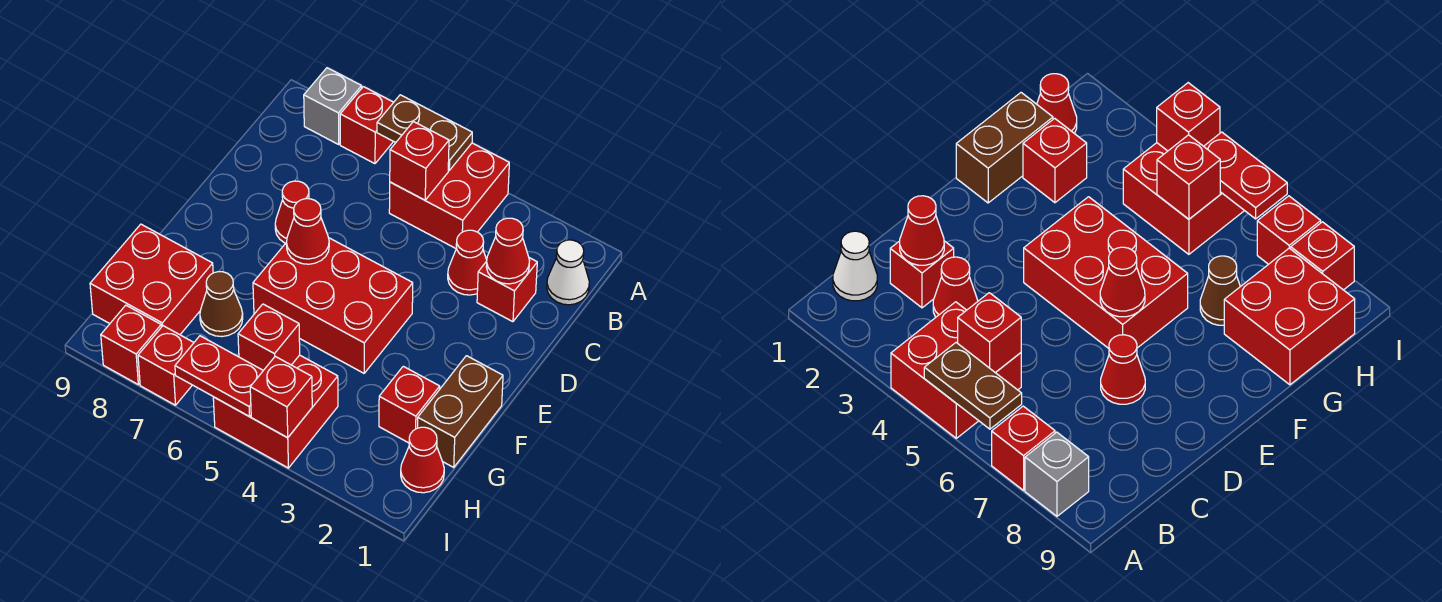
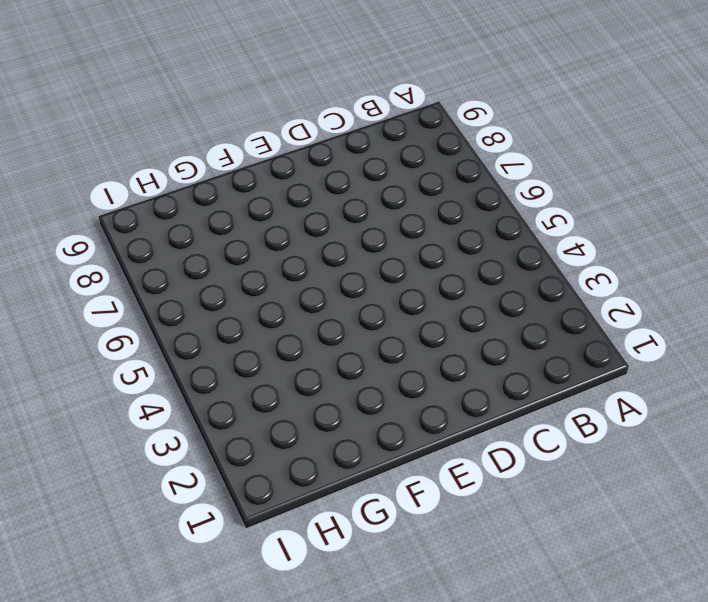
none -> red 2x2 brick [389,143,509,248]
none -> red 1x1 brick [340,87,394,164]
none -> grey 1x1 brick [304,68,362,144]

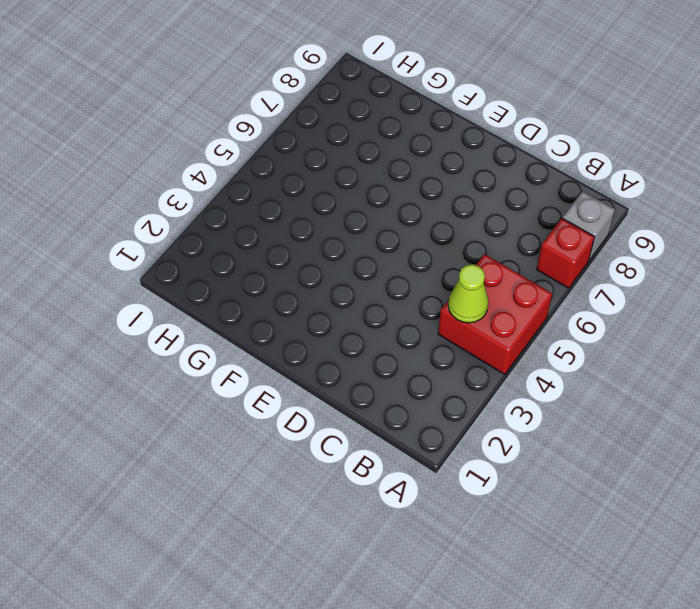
lime 1x1 cone [448,264,488,323] -> none
none -> white 1x1 cone [547,240,589,305]
none -> red 1x1 brick [477,258,537,322]
none -> red 1x1 cone [448,230,487,295]

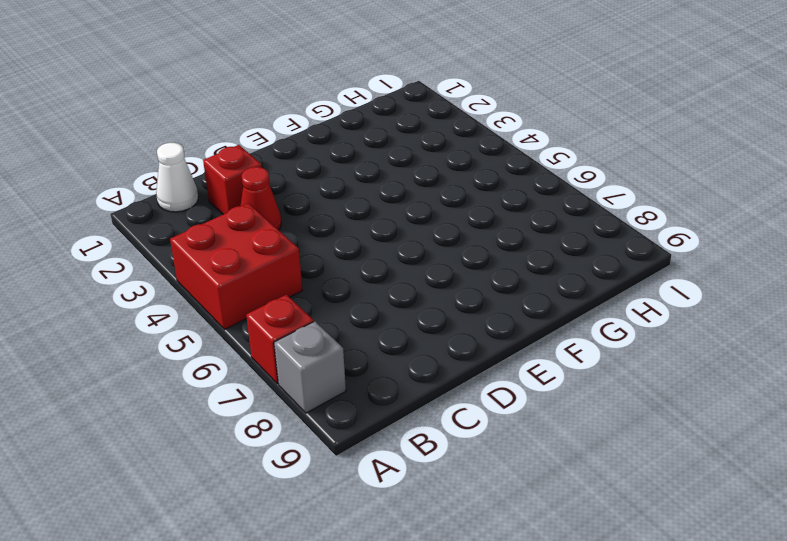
none -> red 1x1 cone [275,181,309,243]
none -> red 2x3 brick [253,238,413,373]
none -> brown 1x2 brick [418,356,503,467]

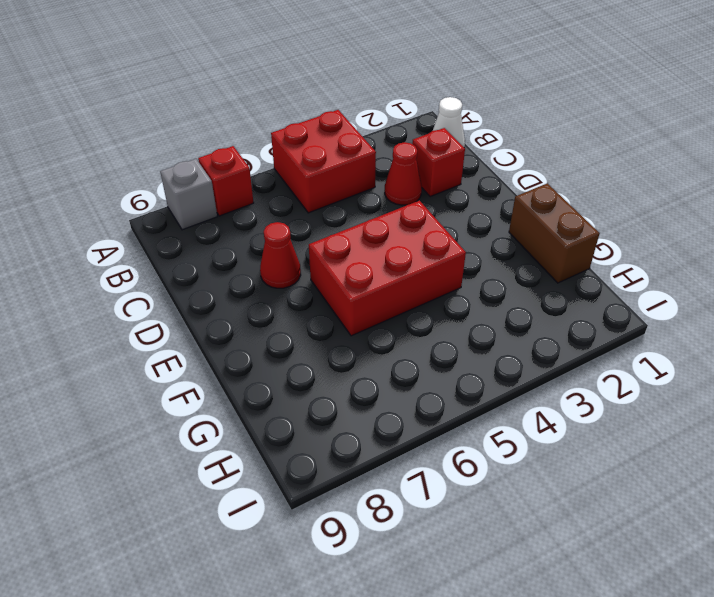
none -> red 1x1 brick [379,366,440,443]
none -> brown 1x1 cone [200,272,243,337]
none -> red 2x2 brick [90,224,213,335]

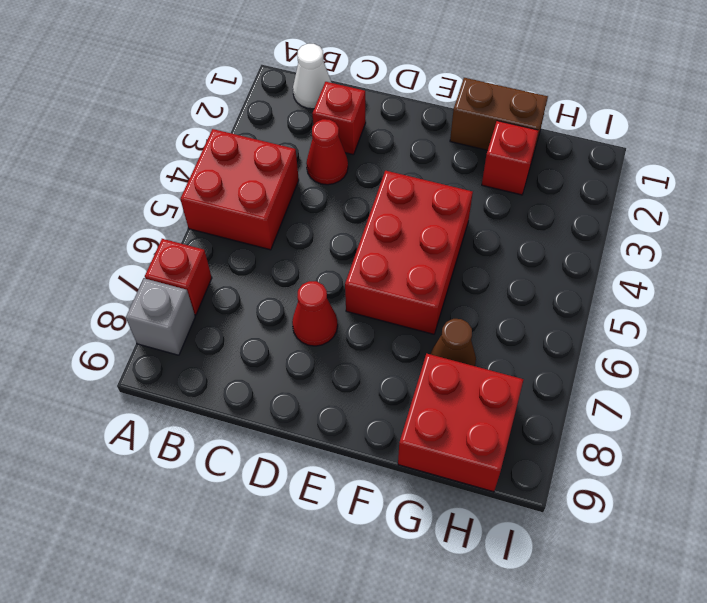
none -> red 1x1 cone [401,427,444,493]
none -> red 2x2 brick [213,355,338,468]
none -> red 1x1 brick [138,326,194,405]

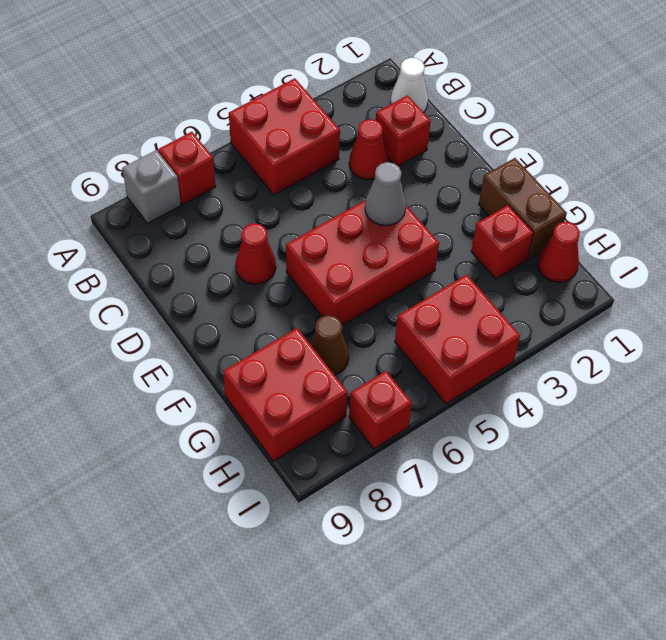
grey 1x1 cone [365,162,406,225] -> none
none -> red 1x1 brick [101,305,161,384]
none -> brown 1x2 plate [377,95,472,170]
none -> red 1x1 brick [390,122,449,200]

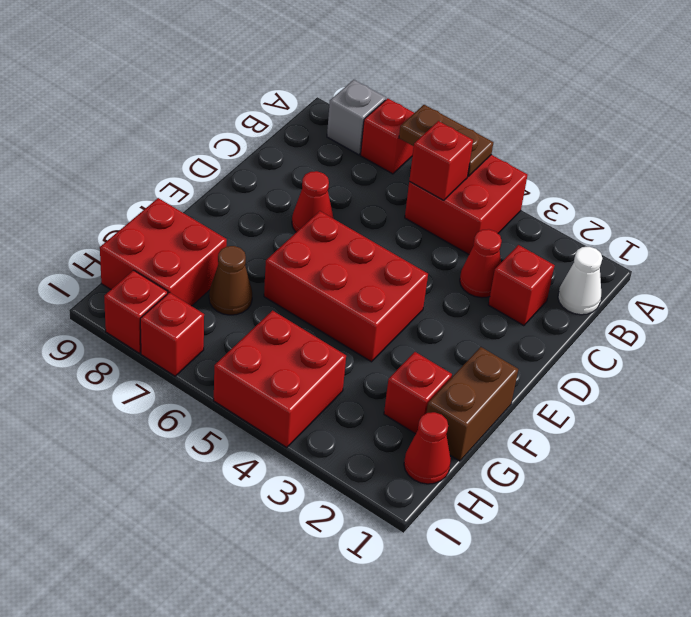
none -> red 1x1 cone [486,218,530,284]
none -> red 1x1 cone [286,199,329,264]
none -> red 1x1 brick [238,304,300,370]

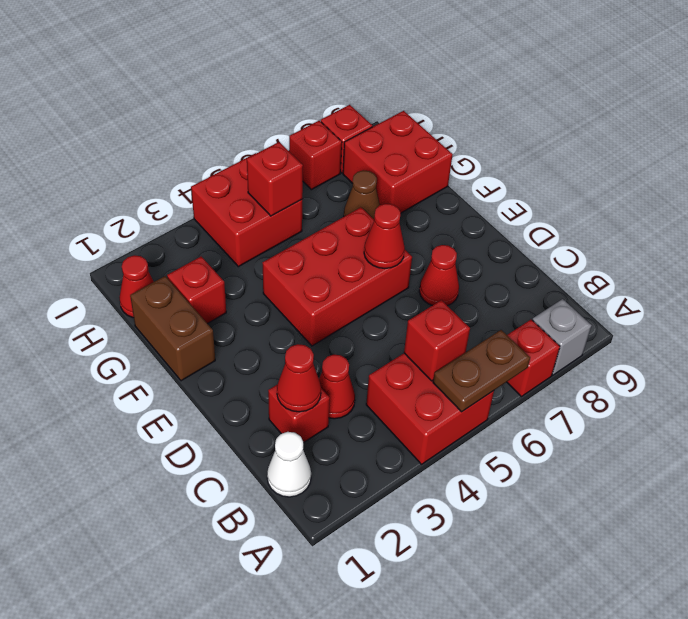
none -> red 1x1 brick [250,356,312,438]
none -> red 1x2 plate [175,336,263,416]

